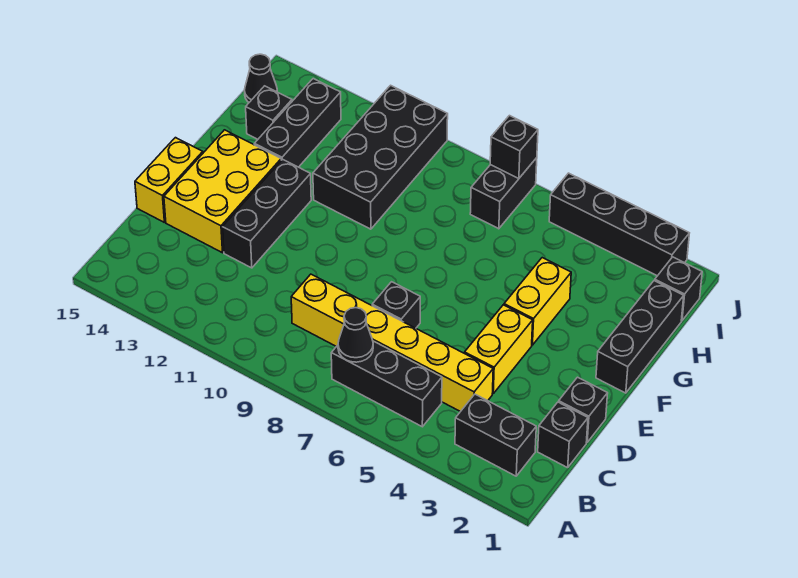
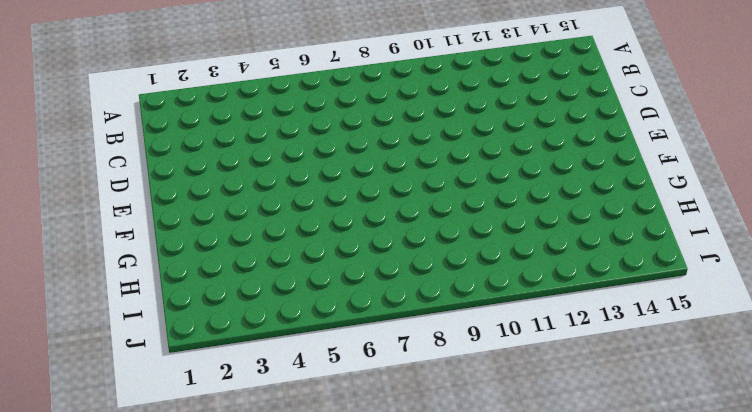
none -> black 1x2 brick [455,394,536,476]
none -> black 1x3 brick [331,341,442,427]
none -> black 1x1 brick [538,402,588,468]

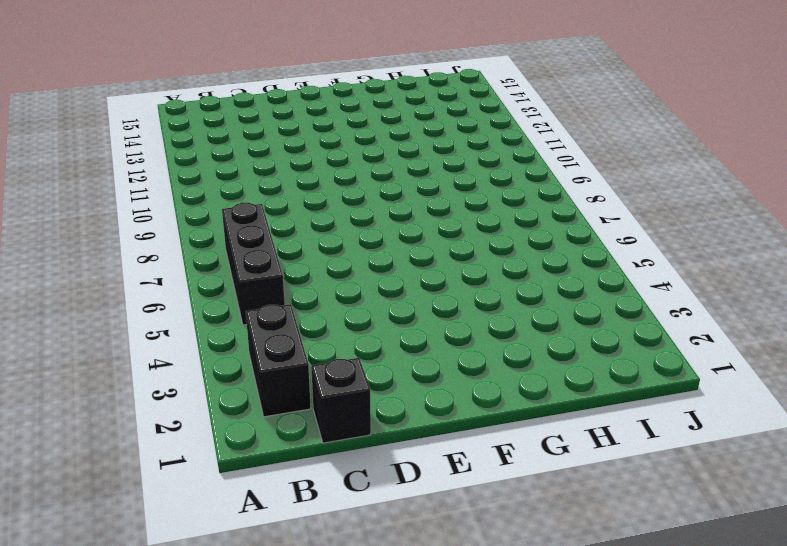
none -> yellow 1x6 brick [291,274,493,412]
none -> black 1x1 brick [559,377,608,442]
none -> yellow 1x2 brick [465,305,533,393]

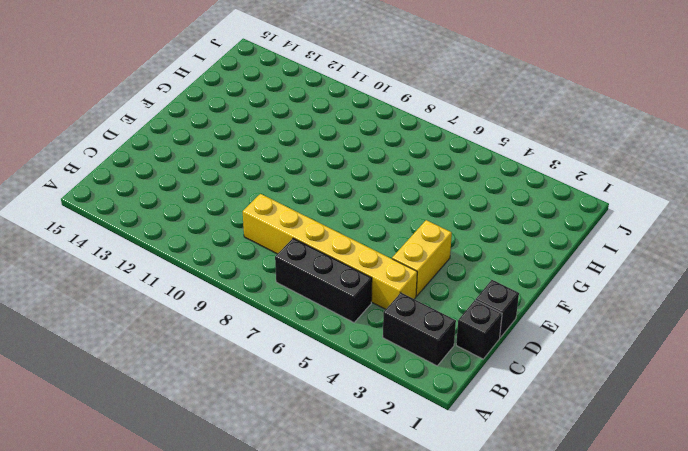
none -> black 1x1 brick [372,282,420,328]
none -> black 1x3 brick [223,159,311,268]
none -> yellow 2x3 brick [164,130,281,253]

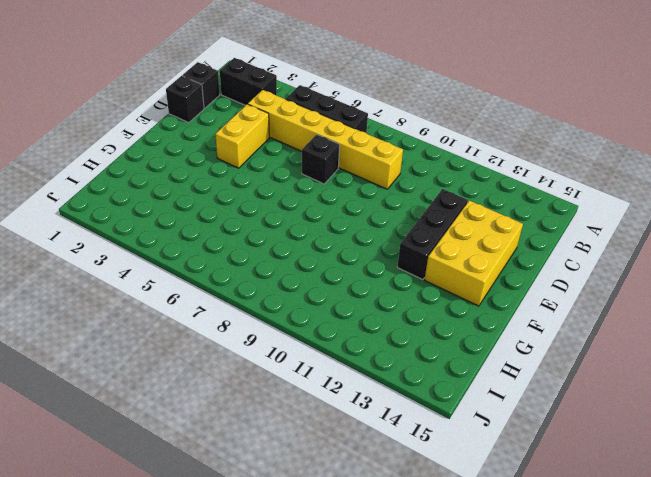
none -> yellow 1x2 brick [135,138,203,222]
none -> black 1x3 brick [596,281,684,393]
none -> yellow 1x2 brick [504,258,571,345]

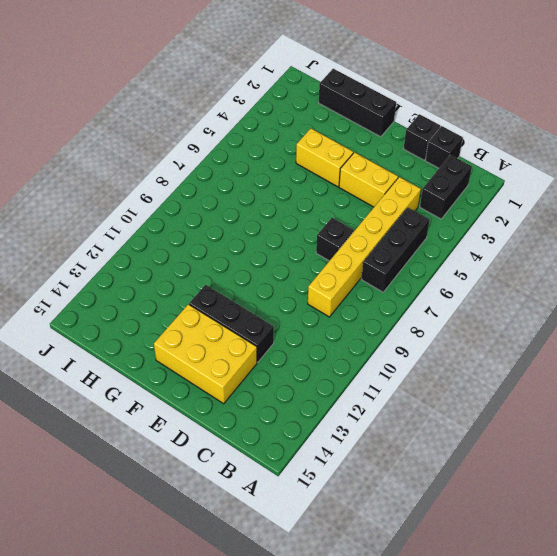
none -> yellow 1x2 brick [135,138,203,222]
none -> black 2x4 brick [313,85,448,229]
none -> black 1x3 brick [254,79,341,167]

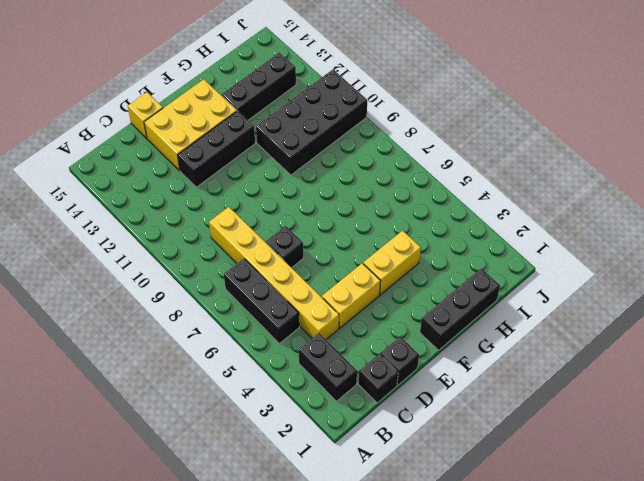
yellow 1x1 brick [128,92,163,138] -> yellow 1x2 brick [135,138,203,222]
none -> black 1x1 brick [246,86,292,139]
none -> black 1x1 brick [655,257,702,321]
none -> black 1x2 brick [470,158,537,229]

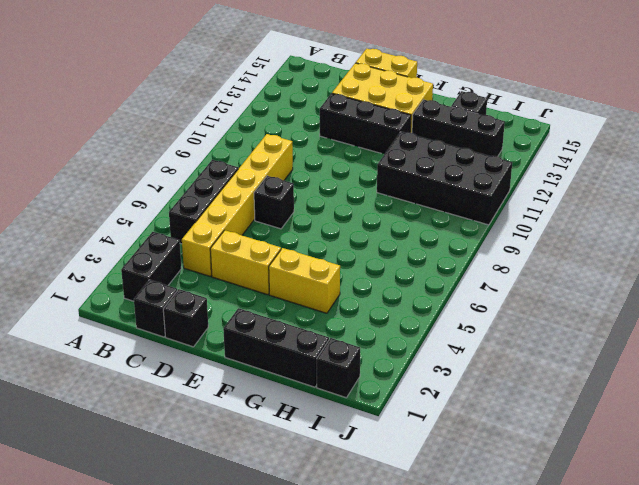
none -> black 1x2 brick [470,158,537,229]
none -> black 1x1 cone [244,54,277,102]
none -> black 1x4 brick [549,173,689,276]

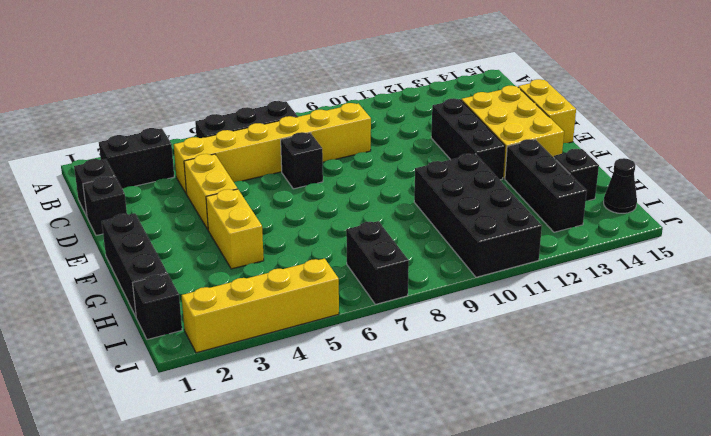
yellow 1x4 brick [182,258,339,353] -> black 1x4 brick [549,173,689,276]
none -> black 1x1 cone [338,308,373,362]
none -> black 1x1 brick [490,116,538,179]

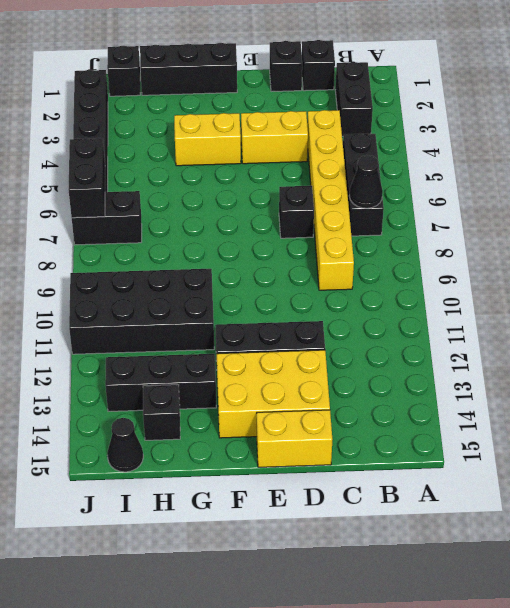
black 1x2 brick [69,138,105,218] -> black 1x1 brick [490,116,538,179]

